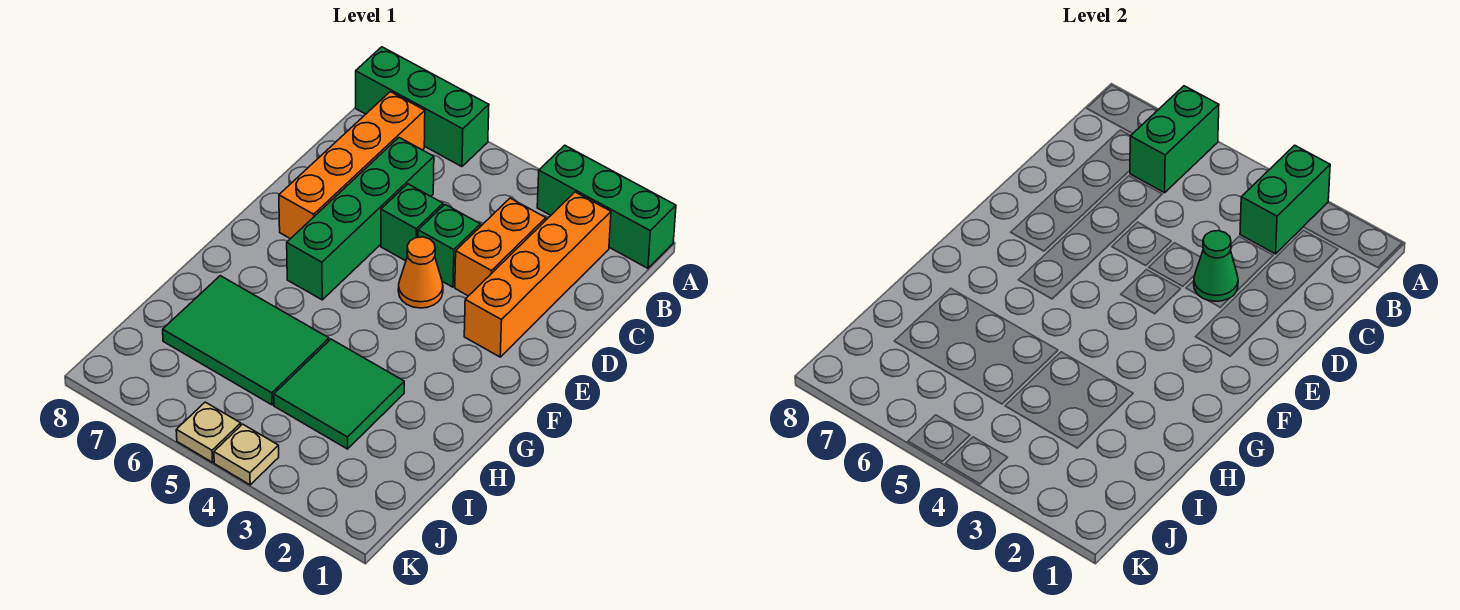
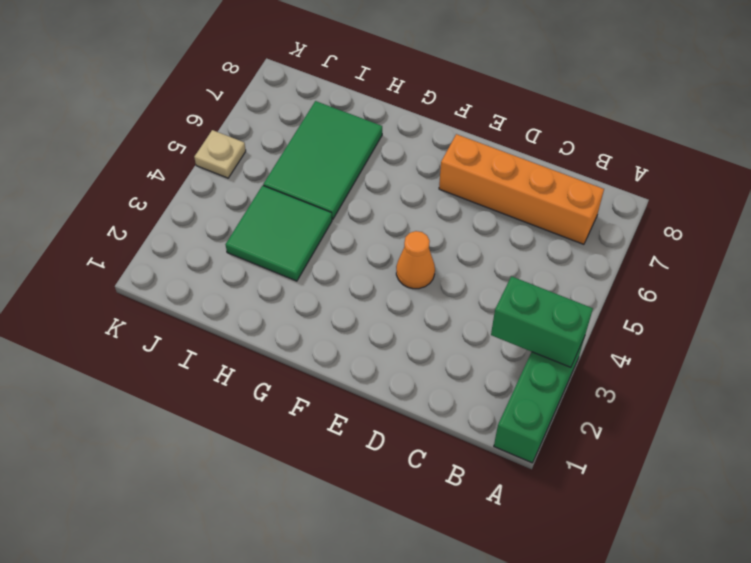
none -> green 1x3 brick [356,47,489,167]
none -> orange 1x4 brick [464,192,611,357]
none -> orange 1x2 brick [455,198,546,296]

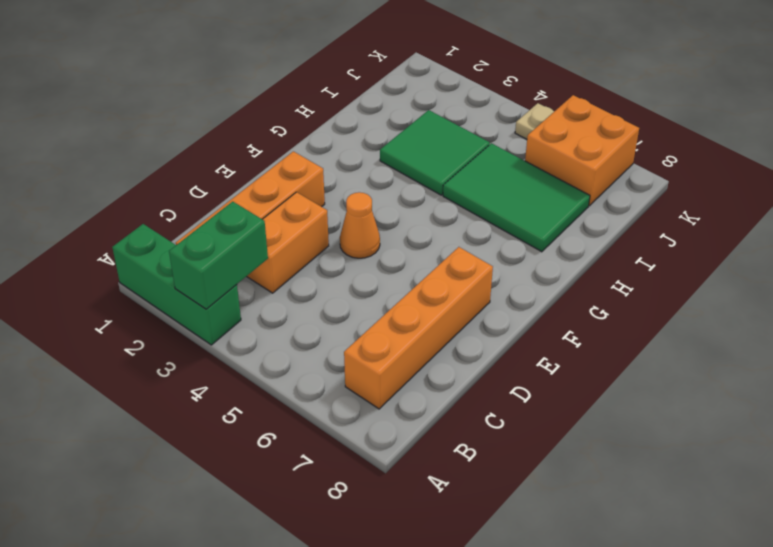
orange 2x2 brick [525,95,639,206] -> none
none -> green 1x3 brick [356,47,489,167]
none -> green 1x4 brick [287,138,434,300]
none -> green 1x1 brick [418,205,480,287]

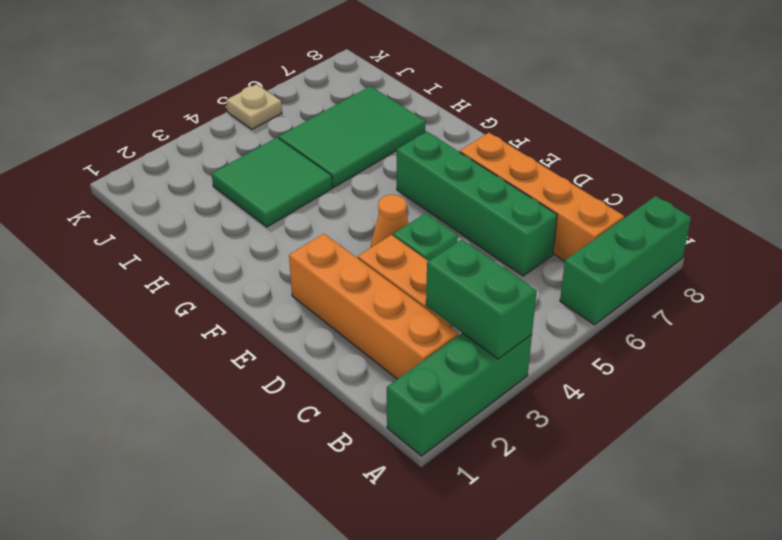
none -> green 1x1 brick [381,184,443,261]
none -> tan 1x1 plate [214,424,279,485]
none -> green 1x2 brick [1130,86,1219,193]

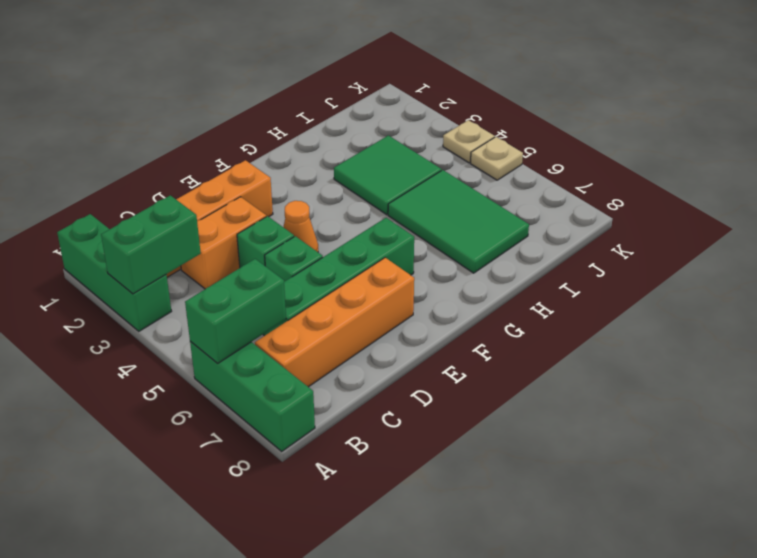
none -> green 1x1 cone [1194,231,1238,301]

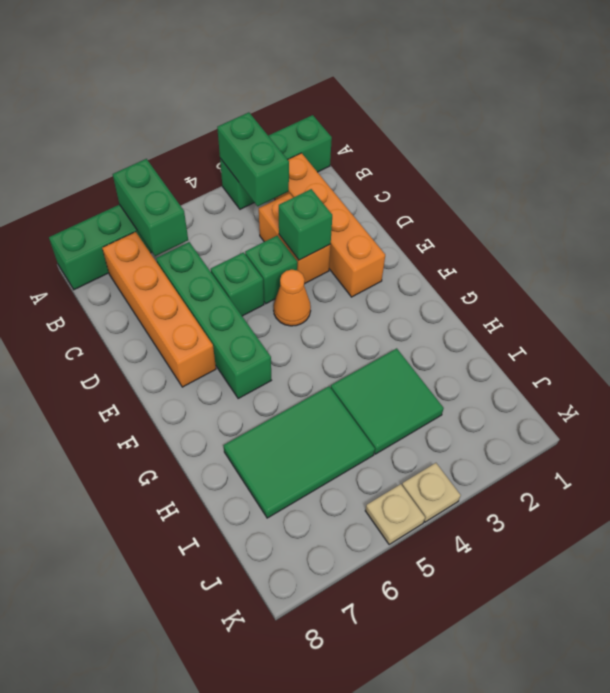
green 1x1 brick [279,189,332,260] -> green 1x1 cone [1194,231,1238,301]

